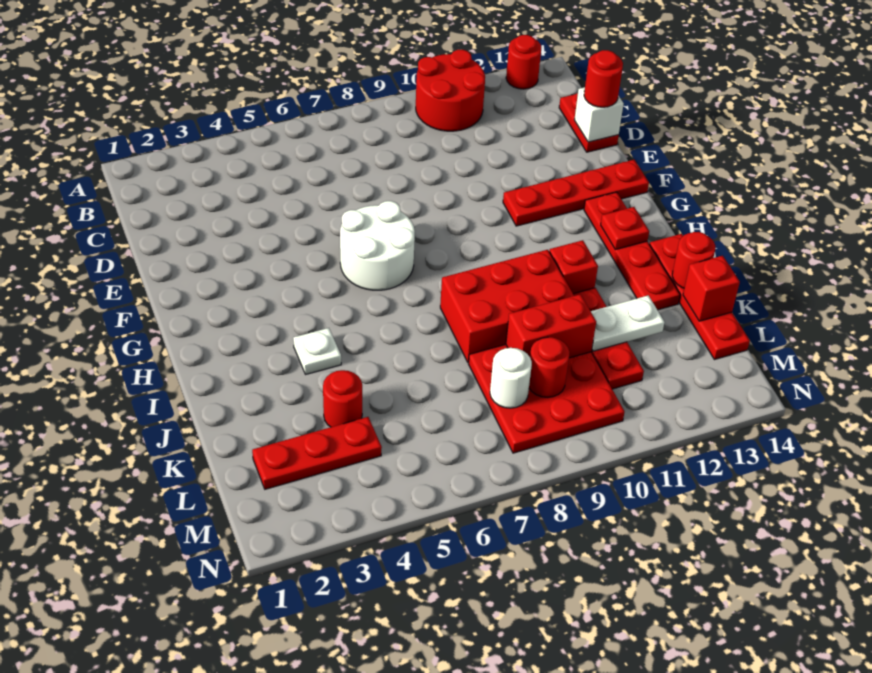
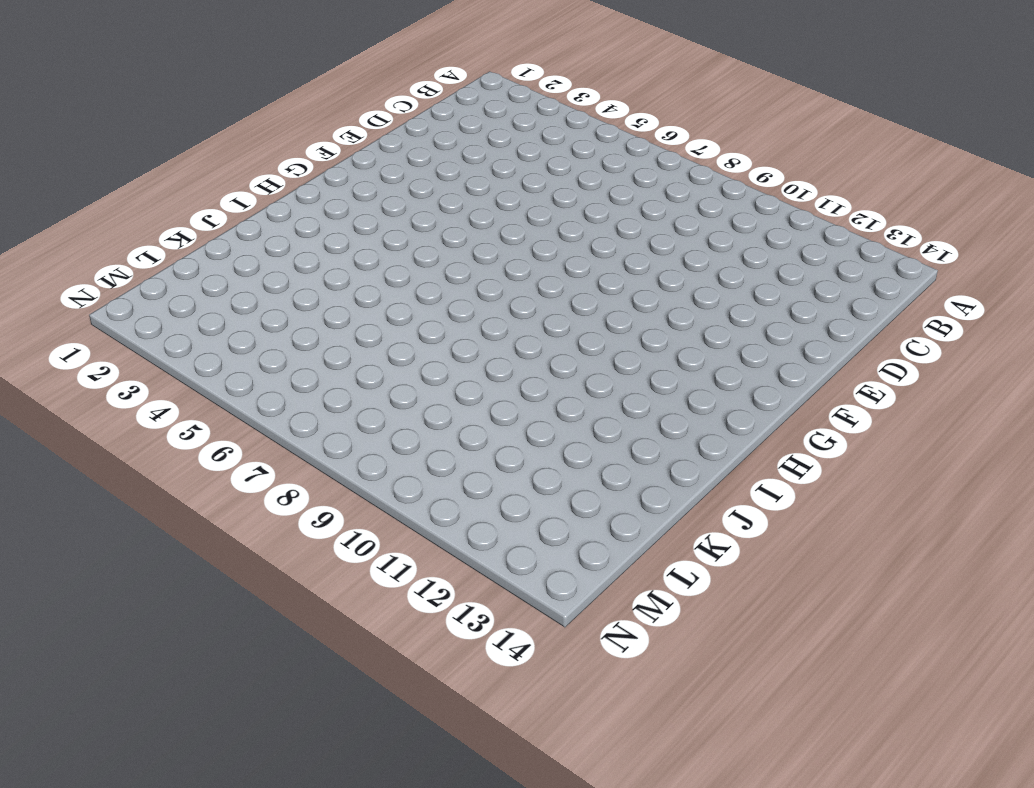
none -> red 2x2 round brick [416,50,485,131]
none -> red 1x1 round brick [506,35,541,89]
none -> red 1x2 plate [559,93,619,152]

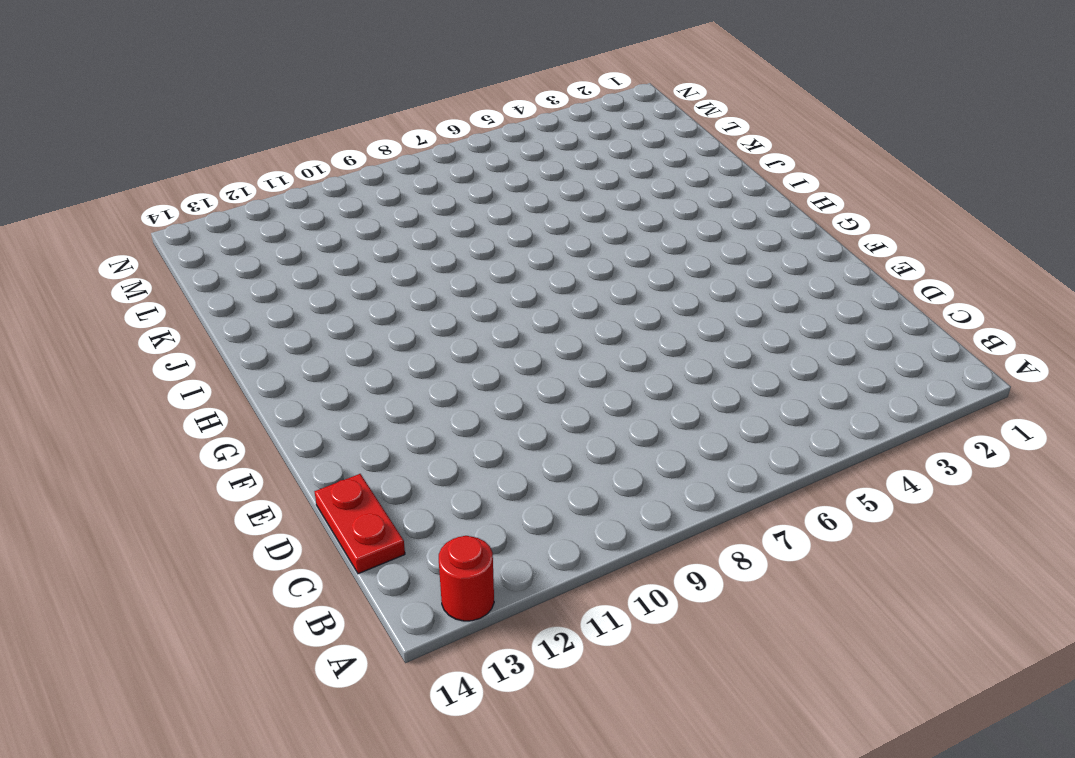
none -> red 2x2 round brick [416,50,485,131]
none -> white 2x2 round brick [340,201,415,290]
none -> red 1x4 plate [503,160,649,226]

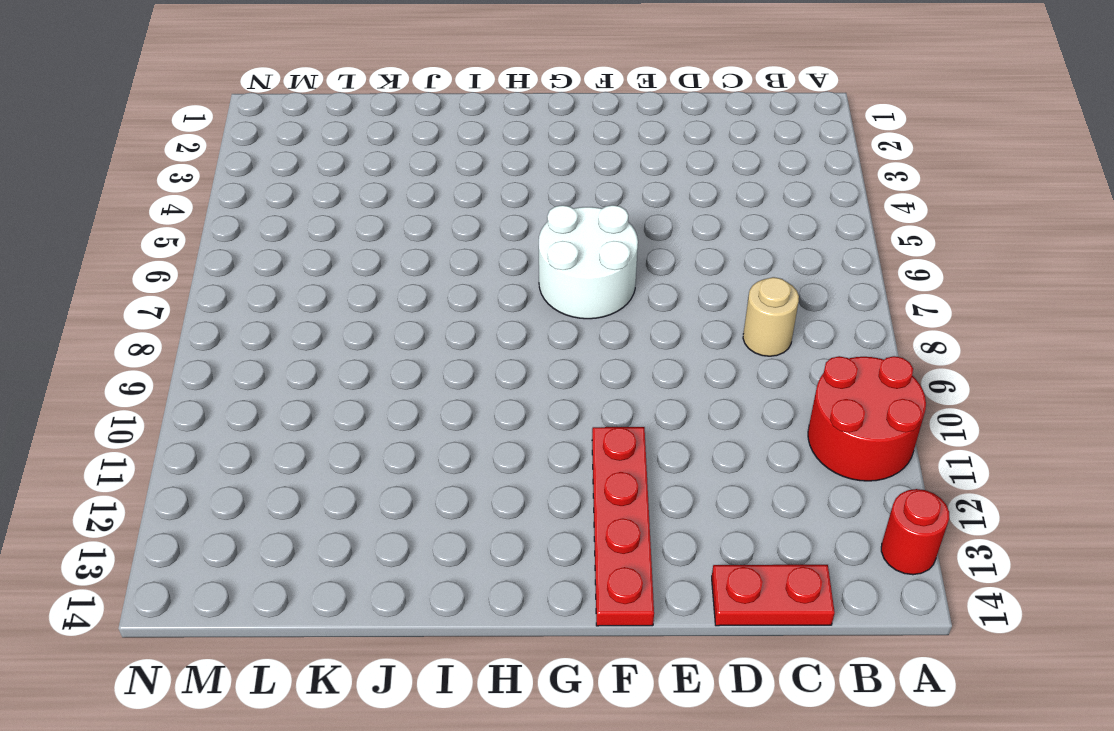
tan 1x1 round brick [743,277,799,356] -> none
none -> red 1x4 plate [584,192,680,310]
none -> white 1x1 plate [293,328,341,374]
none -> red 2x3 brick [440,250,574,363]

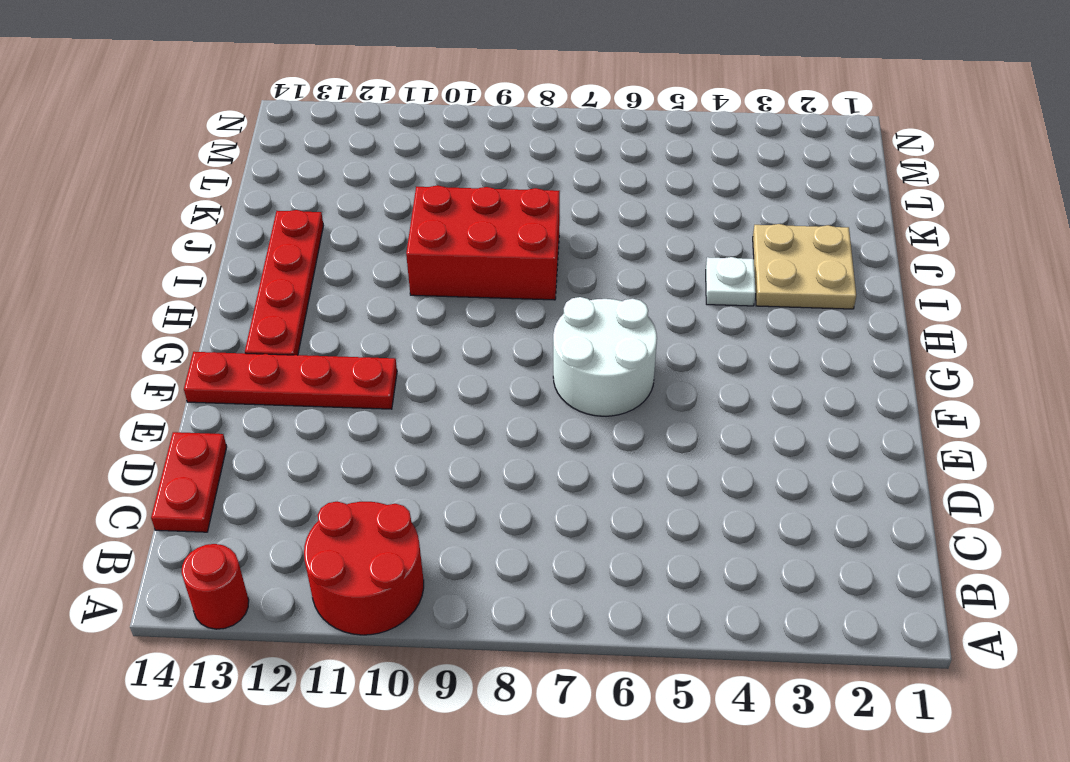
tan 2x2 plate [753,224,856,309] -> none
none -> red 1x1 brick [549,240,598,294]
none -> red 1x4 plate [649,234,750,360]
none -> red 1x3 plate [573,288,644,389]

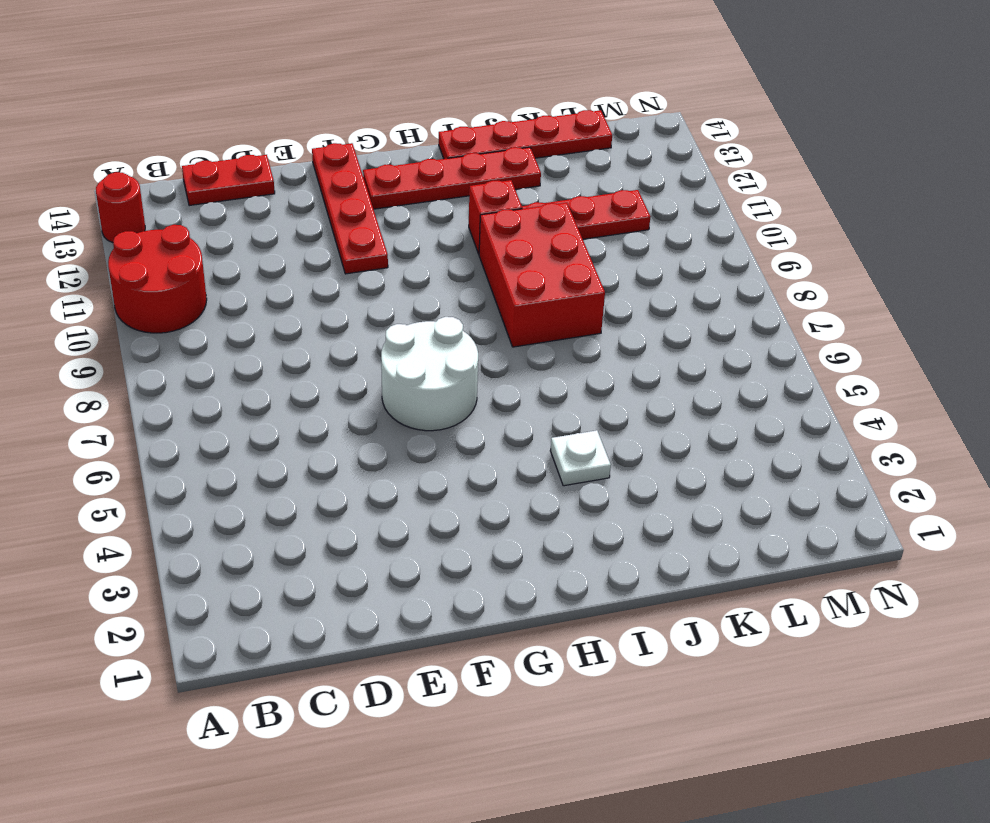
none -> red 1x1 round brick [323,370,362,427]
none -> red 3x3 plate [469,345,624,453]
none -> red 1x3 plate [252,417,382,489]

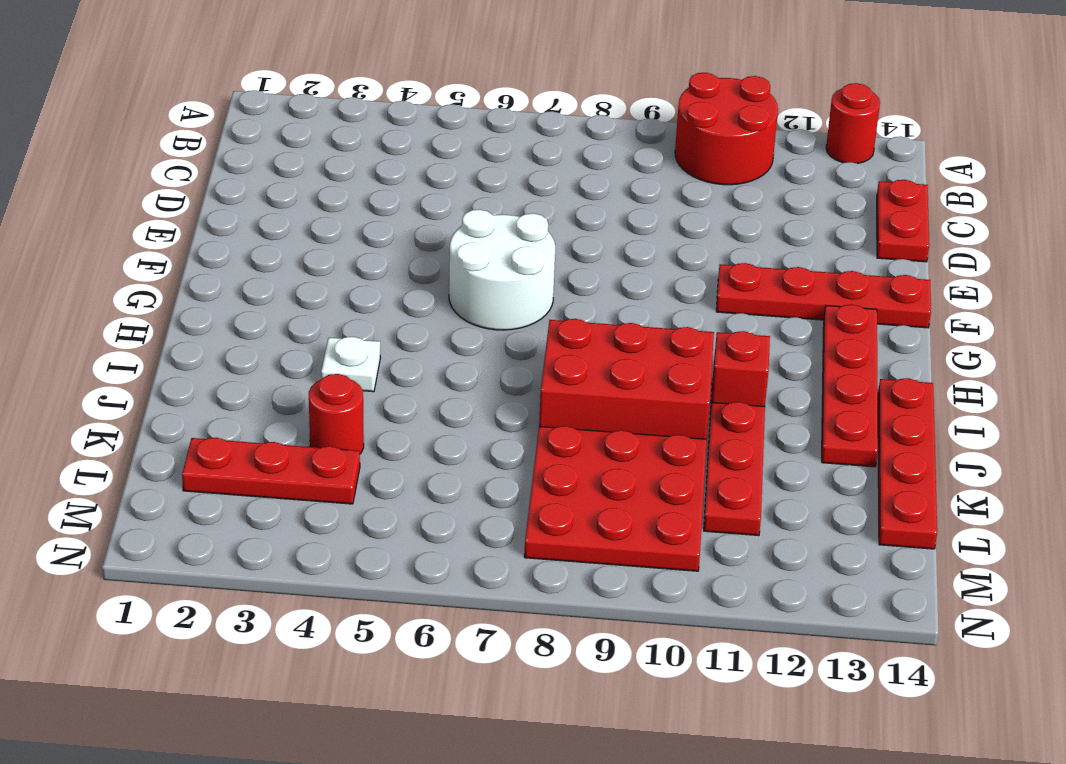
none -> white 1x1 brick [574,87,624,142]
none -> red 1x1 plate [601,207,649,250]
none -> red 1x1 round brick [672,232,715,288]

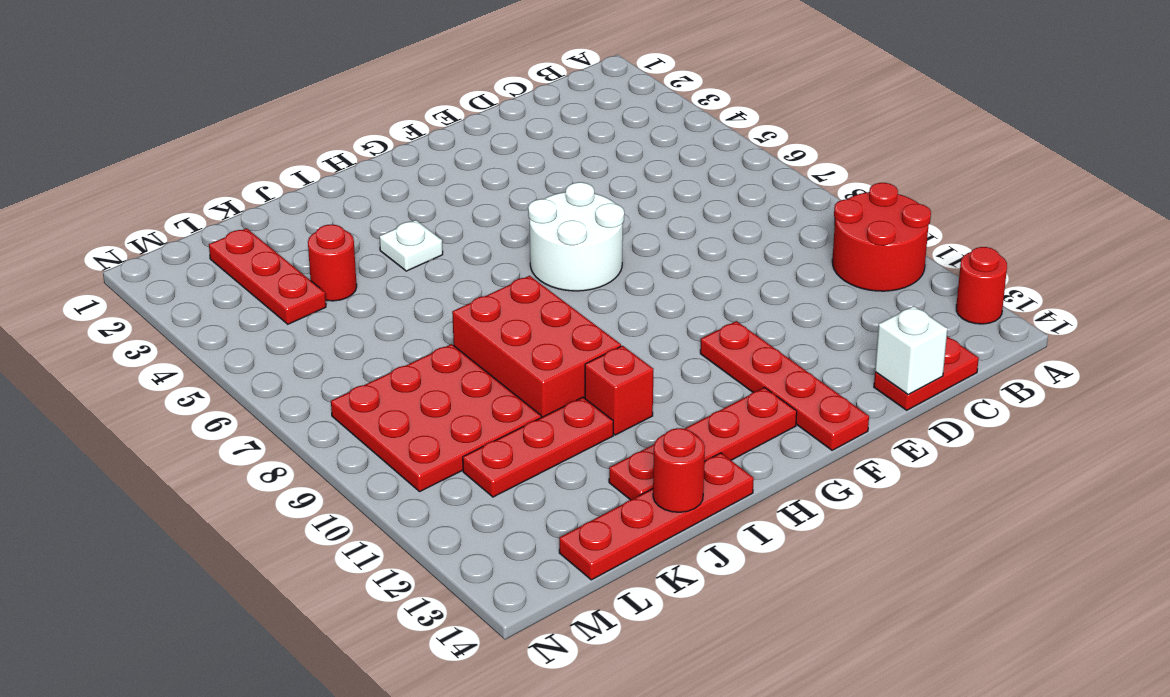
none -> red 1x1 plate [601,207,649,250]
none -> red 1x2 brick [506,294,596,358]
none -> white 1x2 plate [591,295,665,351]

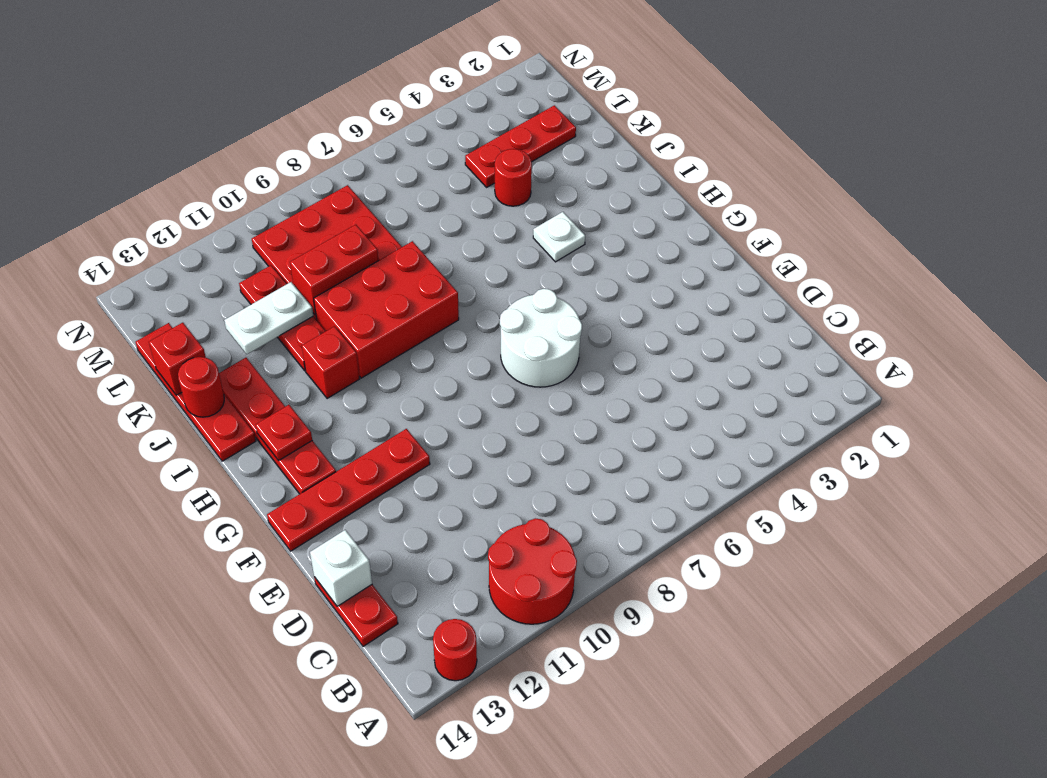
none -> white 1x1 round brick [490,348,532,408]
none -> red 1x1 round brick [529,337,569,398]
none -> red 1x1 round brick [584,50,623,107]

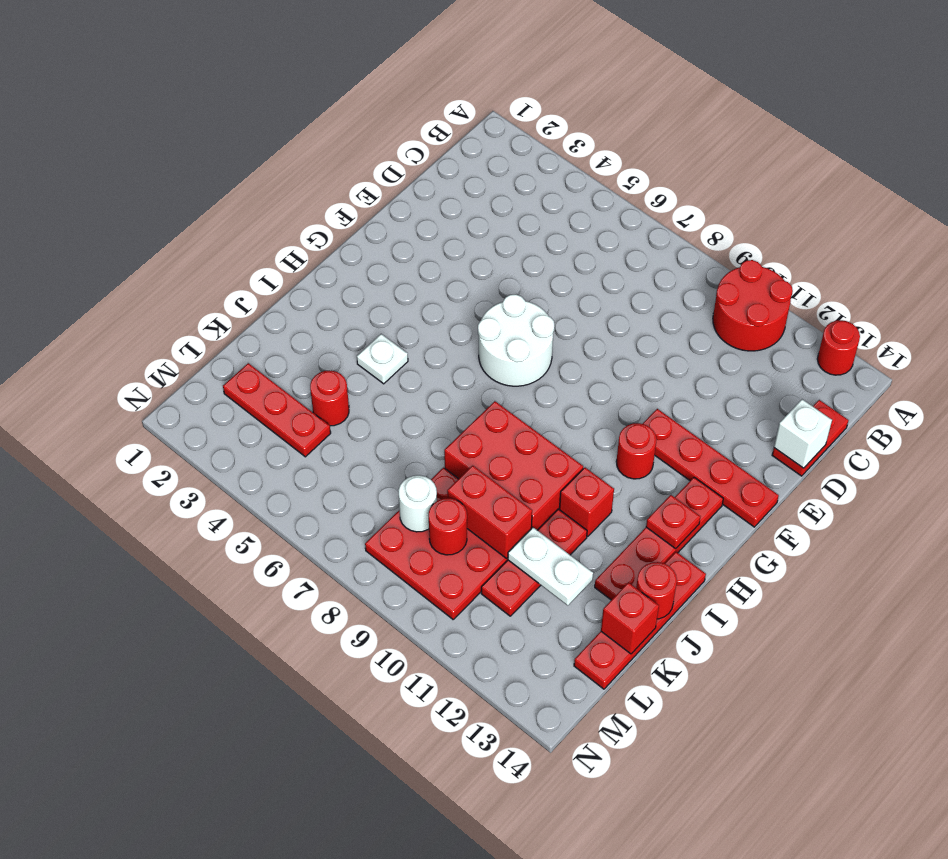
red 1x1 round brick [616,423,657,479] -> red 1x1 round brick moved to [584,50,623,107]

